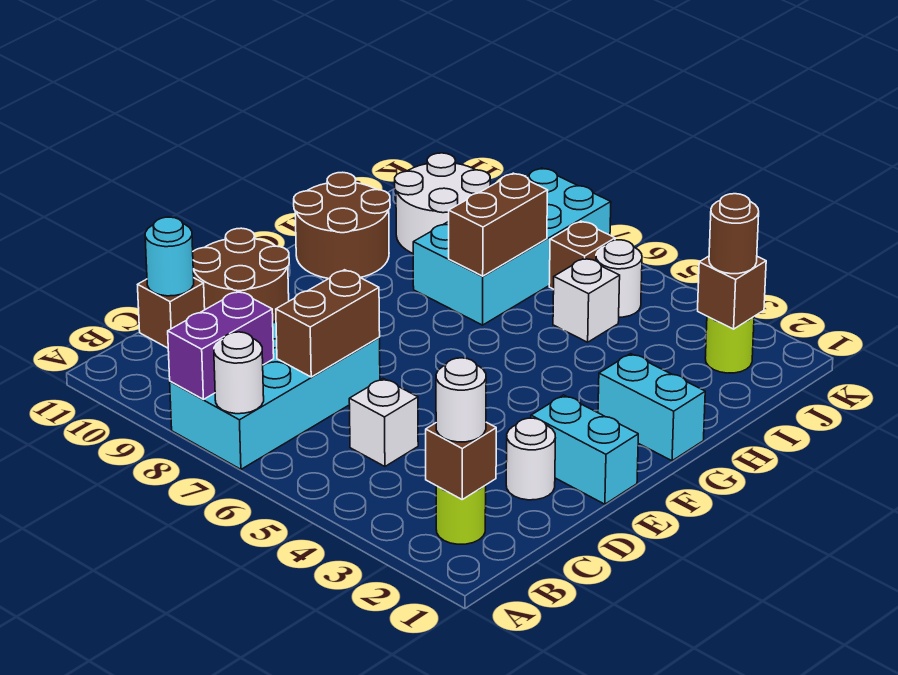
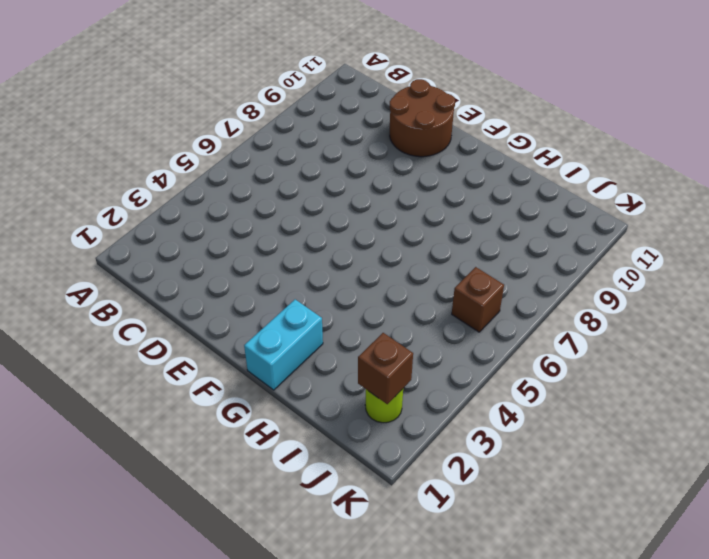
none -> cyan 2x4 brick [170,321,380,469]
none -> lime 1x1 round brick [436,485,486,544]
none -> white 1x1 brick [349,379,418,466]

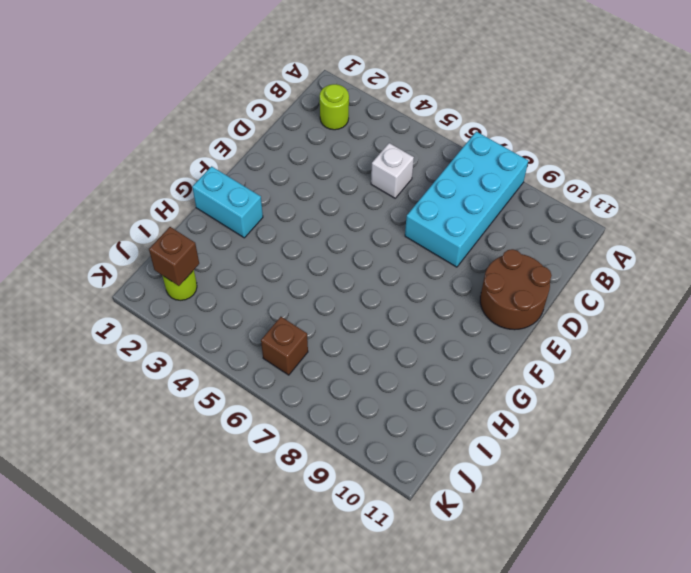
none -> brown 1x1 brick [138,278,205,348]
none -> white 1x1 round brick [506,418,555,500]
none -> cyan 1x2 brick [531,395,638,504]

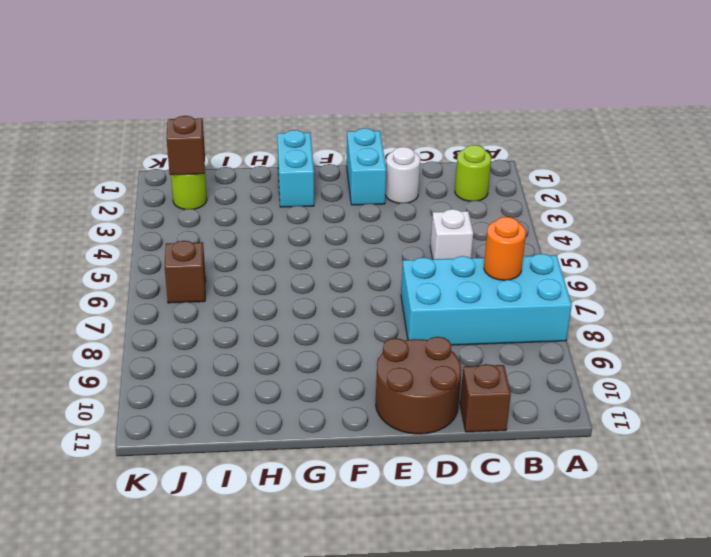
orange 1x1 round brick [484,217,526,280] -> none
none -> brown 2x2 round brick [294,172,390,279]
none -> cyan 2x4 brick [413,168,611,325]
none -> white 1x1 brick [553,258,620,342]

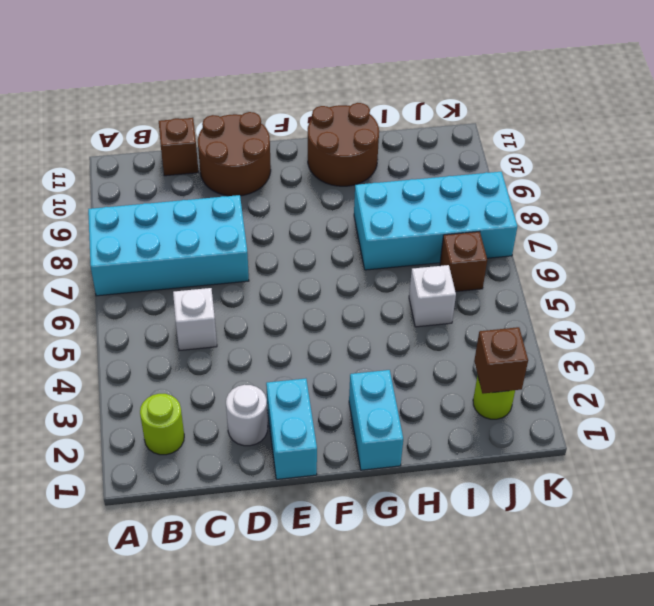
none -> white 2x2 round brick [395,153,490,253]
none -> white 1x1 round brick [596,240,642,317]
none -> white 1x1 round brick [214,332,264,414]

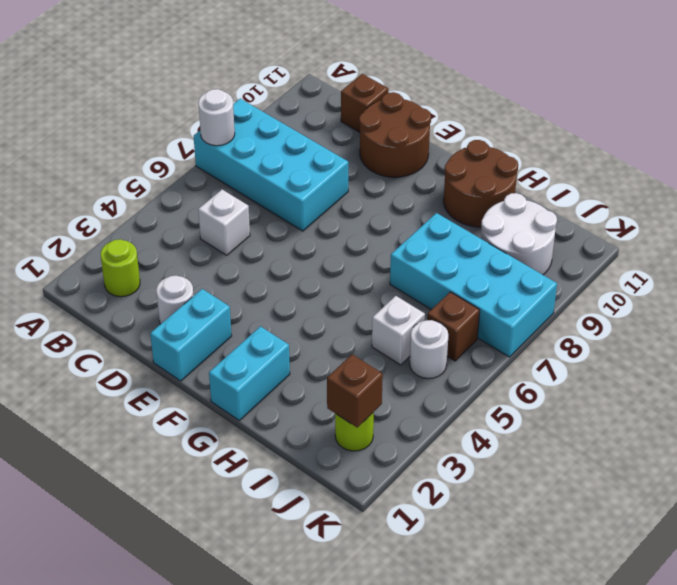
none -> purple 1x2 brick [168,291,274,399]
none -> brown 1x1 brick [426,422,496,499]
none -> brown 1x2 brick [276,270,380,377]

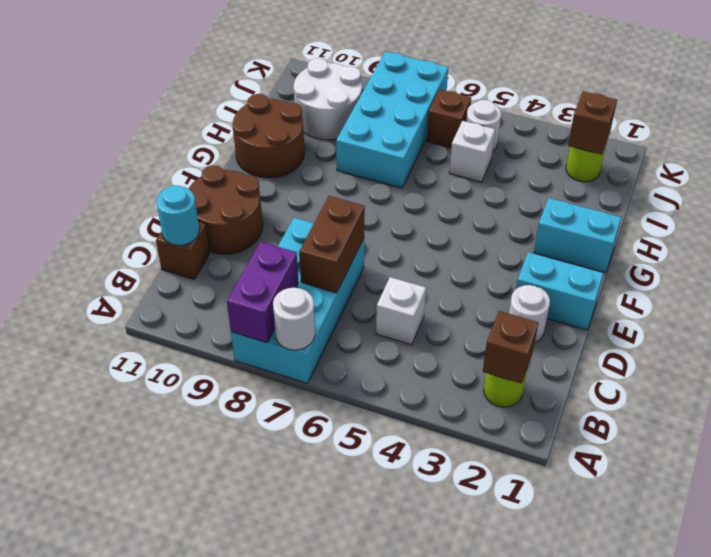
none -> brown 1x2 brick [449,173,548,276]
none -> white 1x1 round brick [436,358,486,442]
none -> brown 1x1 round brick [709,194,759,274]

